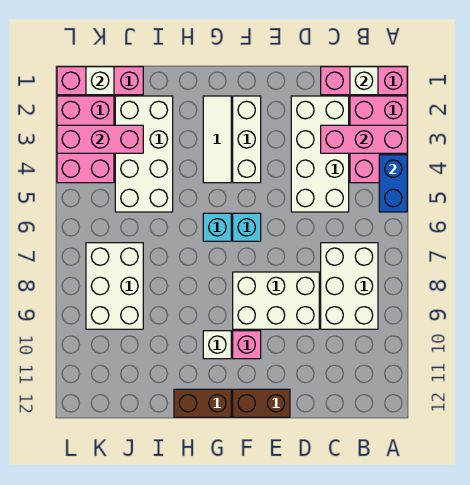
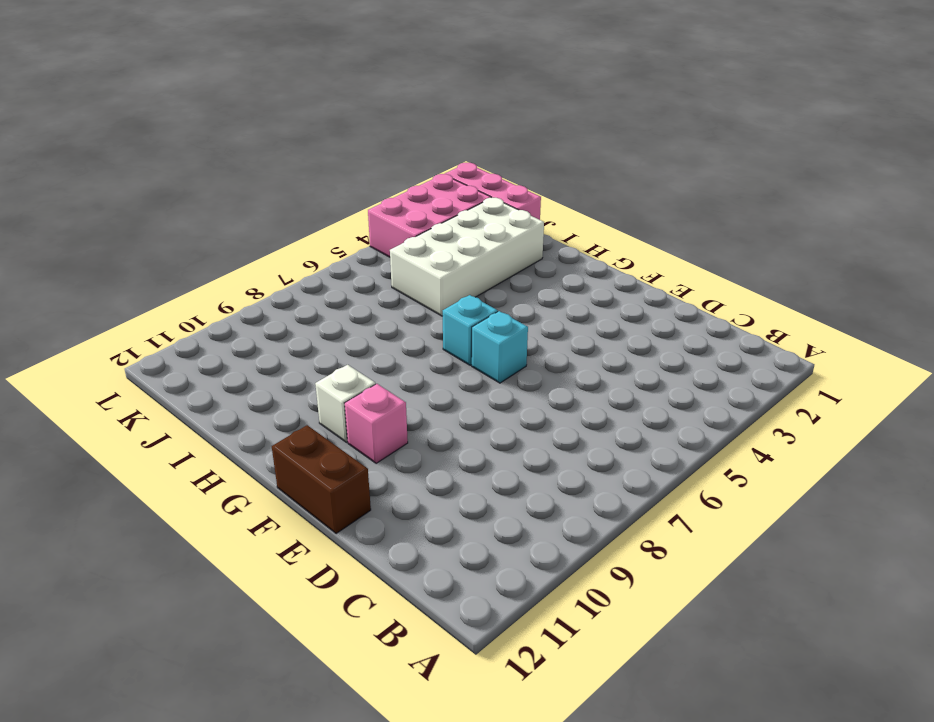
none -> pink 1x3 brick [321,67,407,95]
none -> pink 2x3 brick [350,96,407,183]
none -> white 2x3 brick [321,243,378,329]

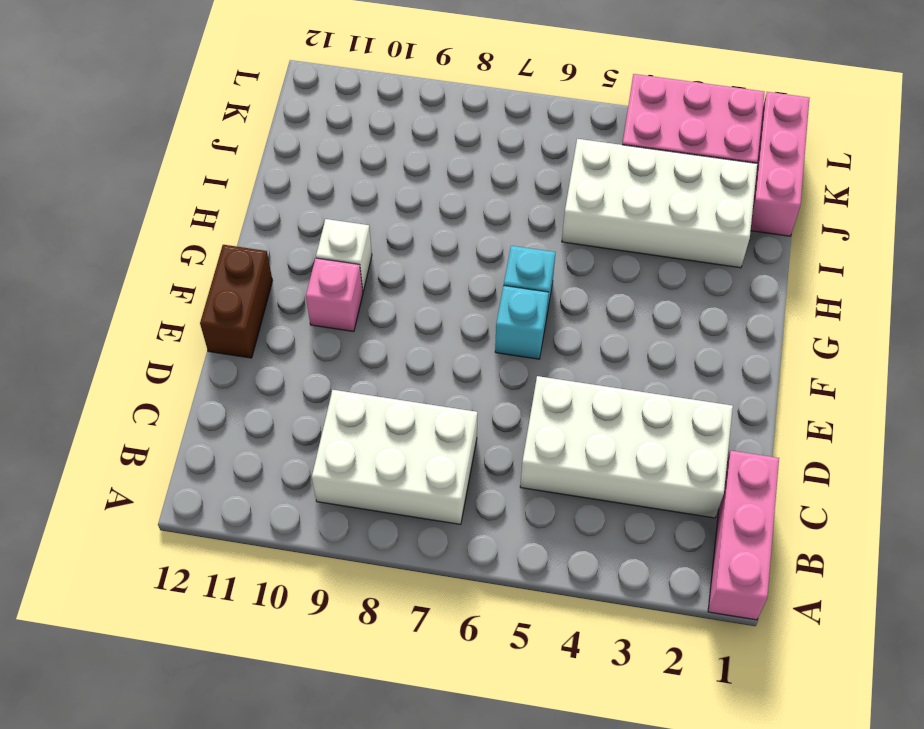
none -> pink 2x3 brick [350,96,407,183]
none -> white 2x3 brick [233,272,319,329]
none -> white 1x3 brick [233,96,261,183]

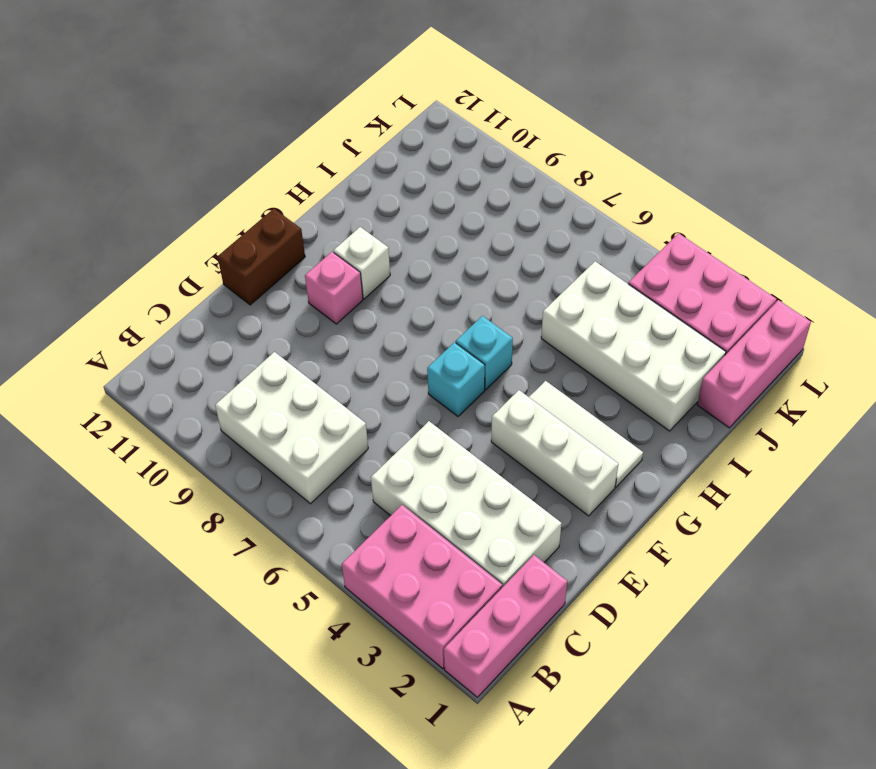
none -> white 2x3 brick [233,272,319,329]
none -> brown 1x2 brick [174,389,231,417]
none -> white 2x3 brick [86,243,143,329]

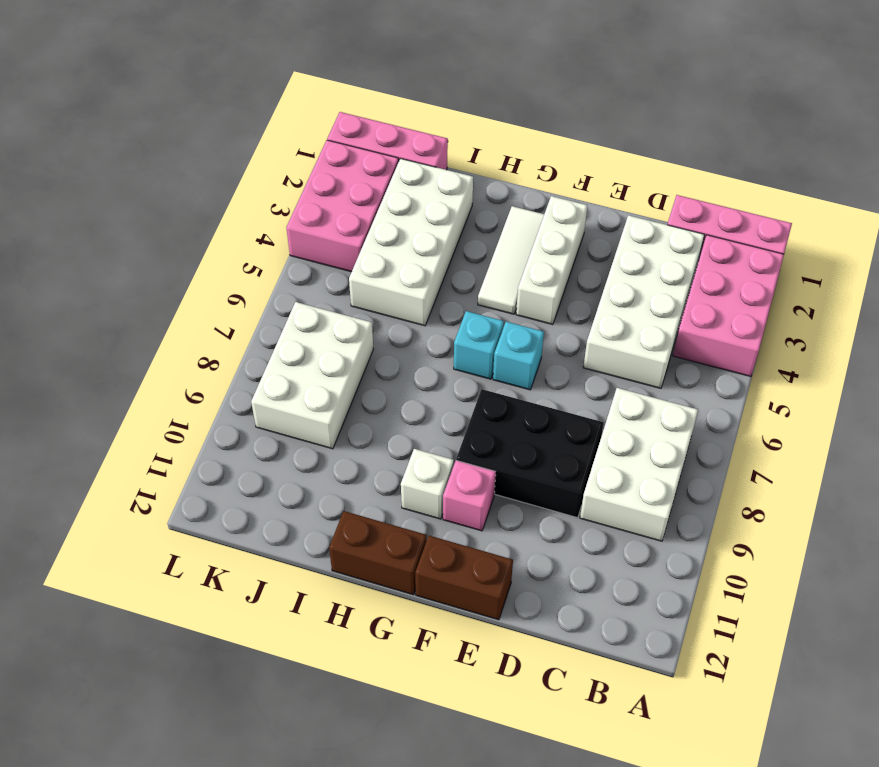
black 2x3 brick [456,389,604,518] -> white 2x3 brick [233,272,319,329]
none -> pink 1x3 brick [321,125,407,153]
none -> blue 1x2 brick [379,155,407,212]
none -> white 1x1 brick [350,67,378,95]

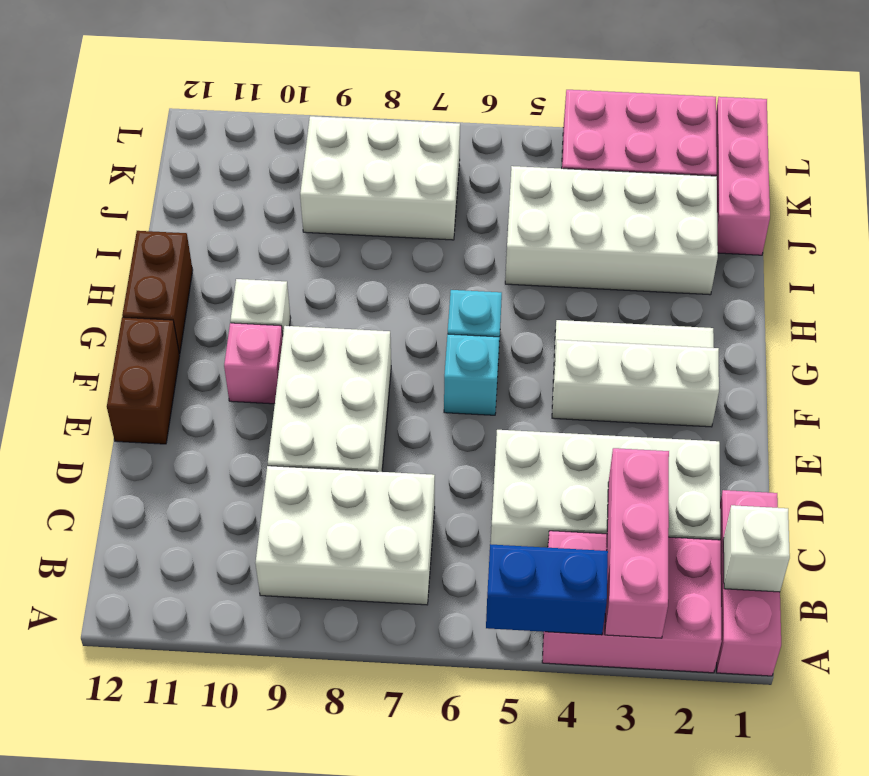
none -> pink 1x3 brick [57,125,143,153]
none -> white 1x1 brick [86,67,114,95]

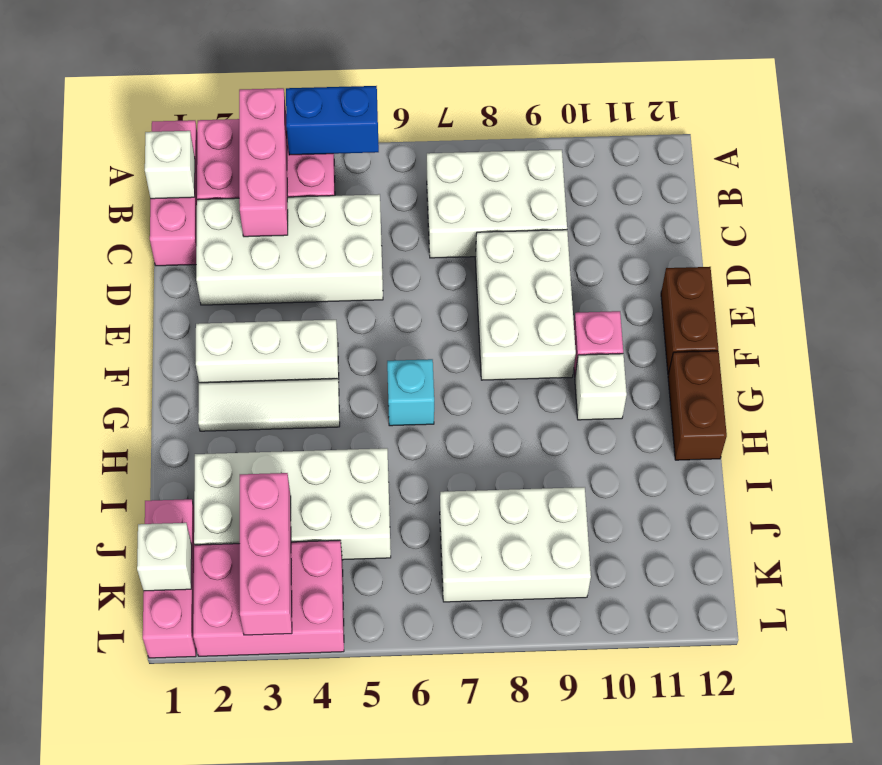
none -> cyan 1x1 brick [233,213,261,241]

